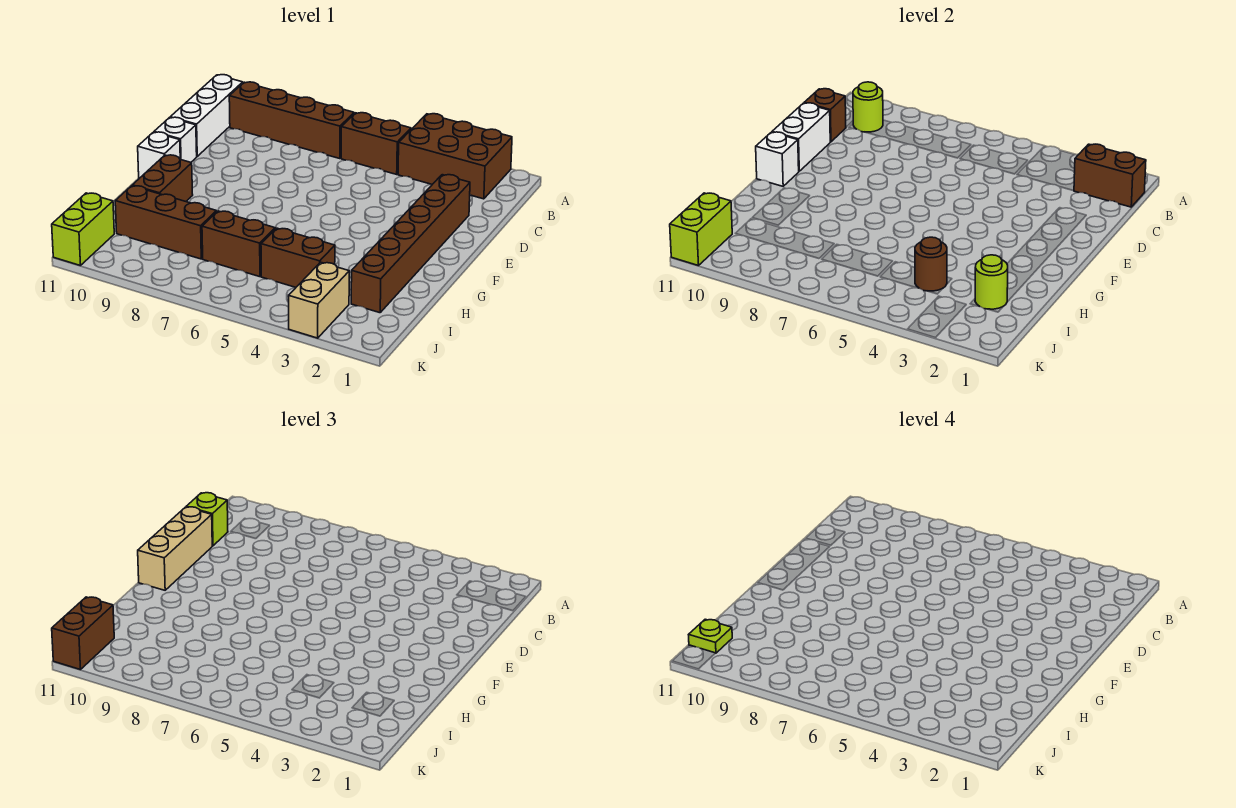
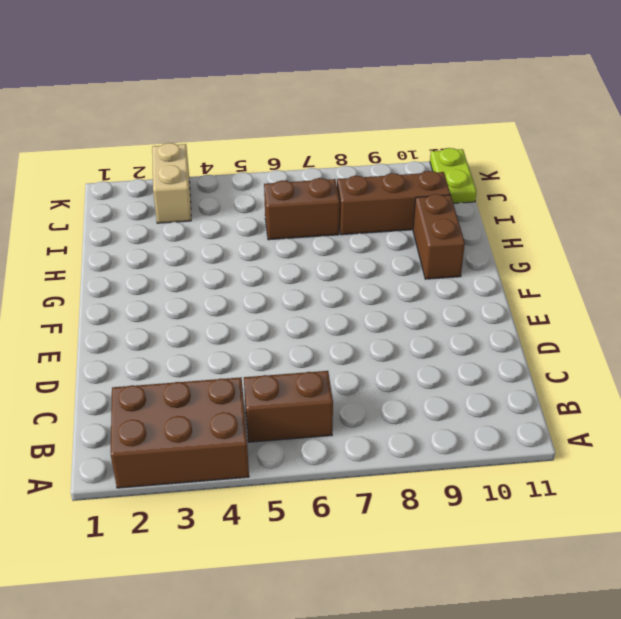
lime 1x2 plate [430,148,476,203] -> lime 1x2 brick [52,193,114,266]
none -> brown 1x4 brick [229,82,354,158]
none -> white 1x3 brick [170,75,243,156]
none -> brown 1x6 brick [351,175,470,313]

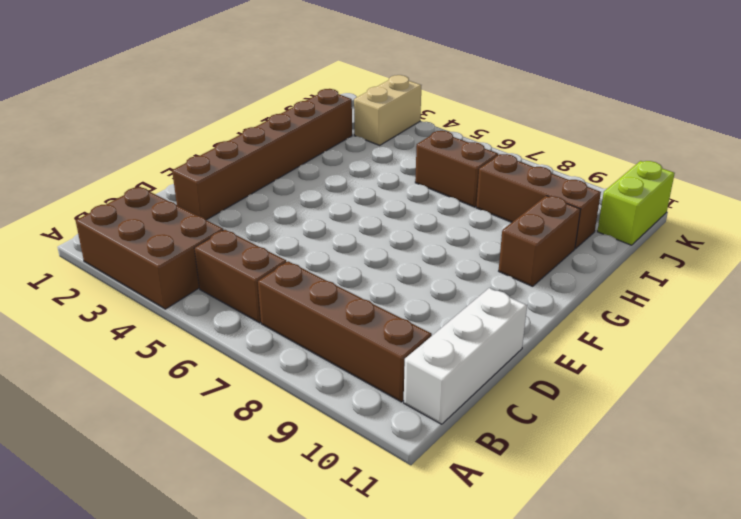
none -> white 1x1 brick [154,117,197,162]
none -> white 1x1 brick [138,132,180,178]
none -> brown 1x2 brick [261,228,335,287]

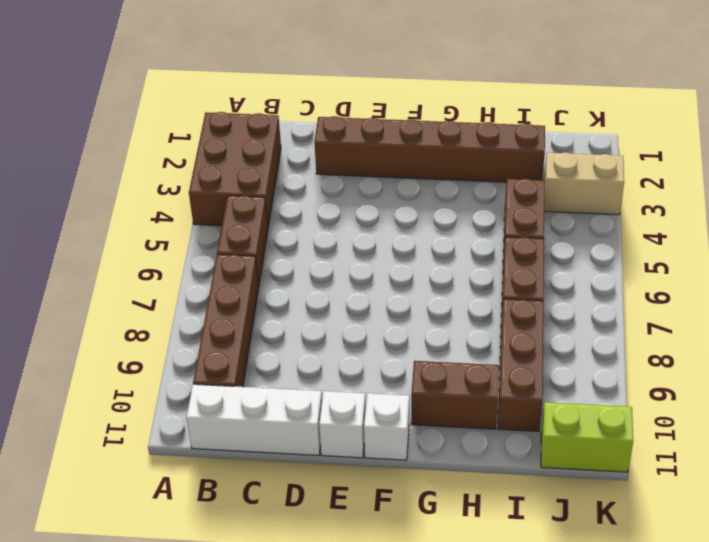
none -> brown 1x2 brick [1074,144,1146,207]
none -> lime 1x1 round brick [853,82,883,132]
none -> brown 1x1 brick [804,89,846,142]

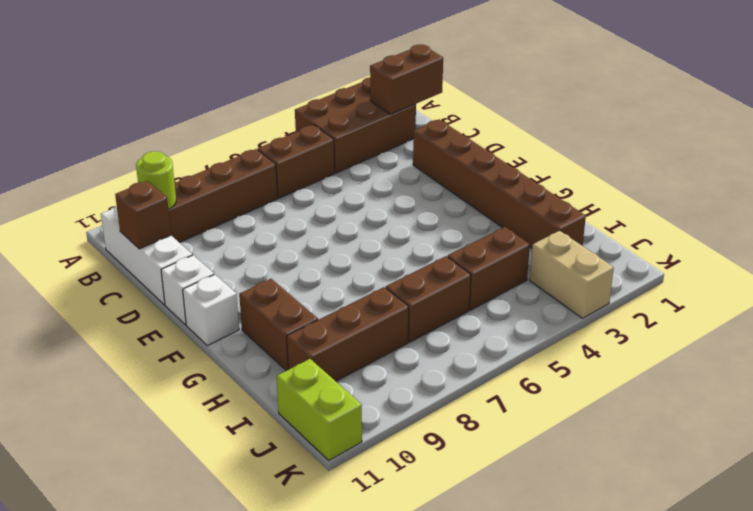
none -> white 1x2 brick [772,103,830,171]
none -> white 1x1 brick [756,132,799,186]
none -> lime 1x1 round brick [975,255,1008,309]

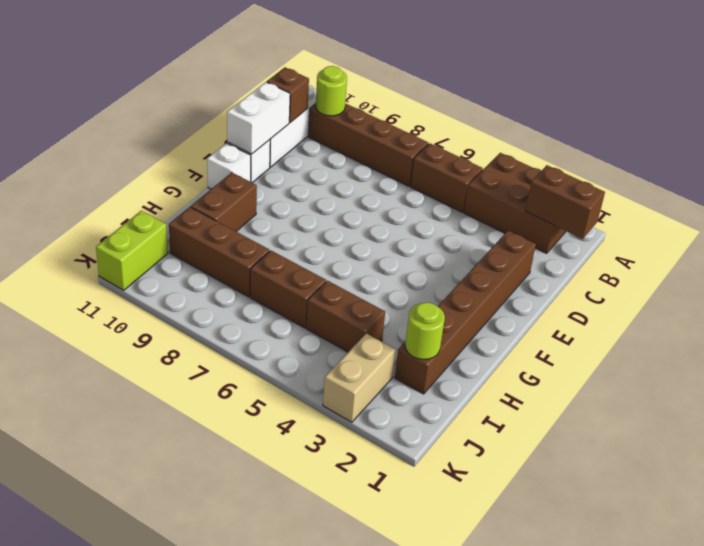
none -> white 1x1 brick [756,132,799,186]
none -> brown 1x1 round brick [915,237,947,291]
none -> lime 1x2 brick [670,193,732,266]

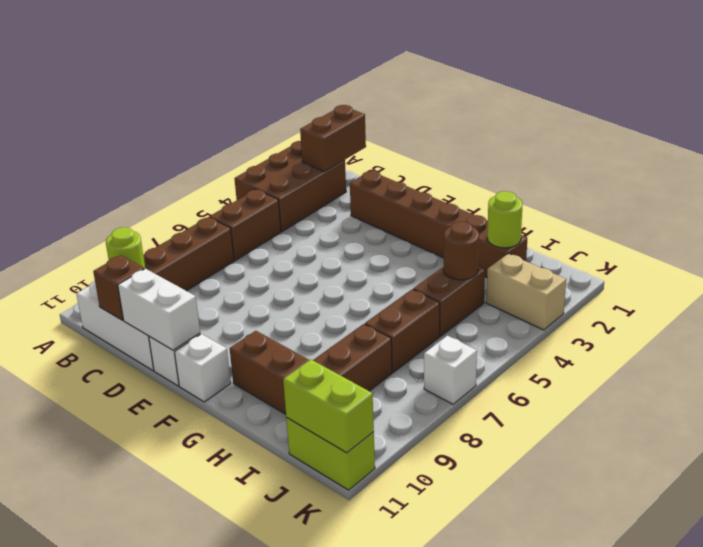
white 1x1 brick [424,336,477,404] -> white 1x1 brick moved to [756,132,799,186]
none -> lime 1x1 brick [186,493,228,546]
none -> tan 1x3 brick [138,507,212,590]
none -> brown 1x2 brick [52,597,114,670]

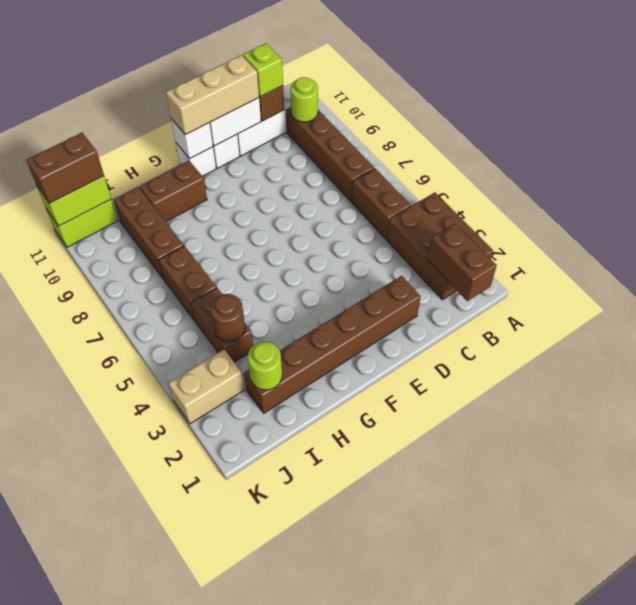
none -> lime 1x1 plate [689,619,732,653]

